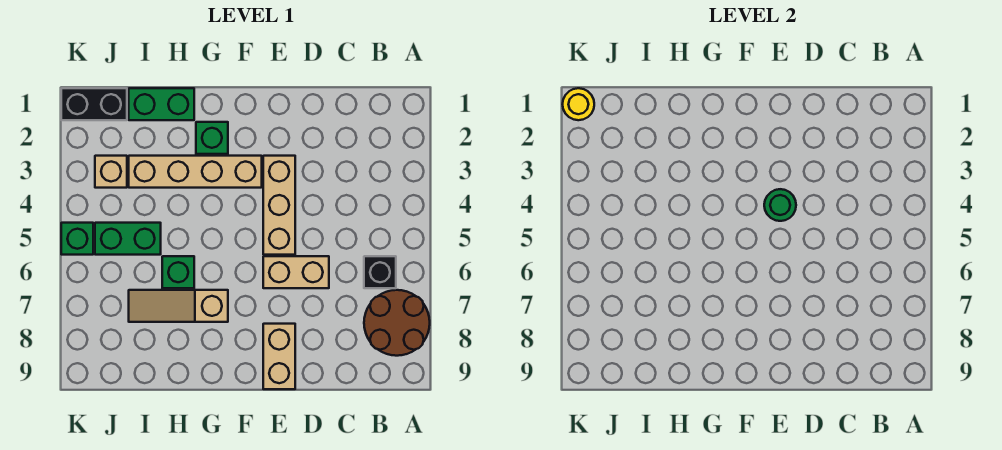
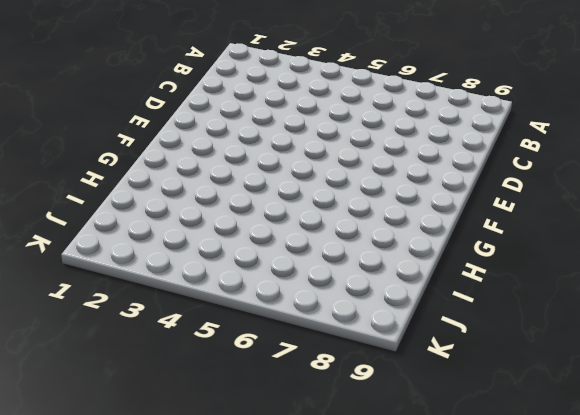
none -> brown 2x2 round brick [364,290,430,356]
none -> black 1x1 brick [364,256,396,288]
none -> tan 1x2 brick [263,256,329,288]

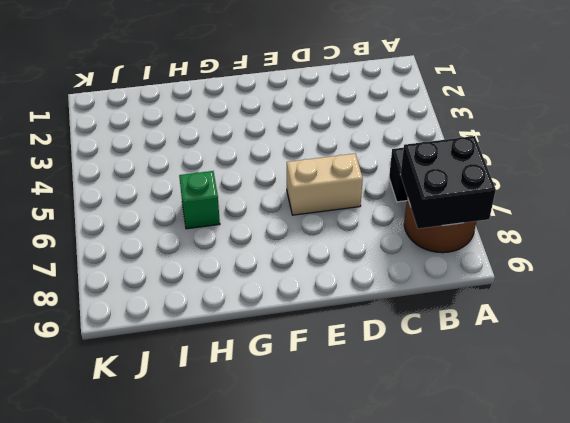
black 2x2 brick [401,136,496,229] -> none
none -> tan 1x3 brick [263,156,295,255]
none -> tan 1x2 brick [263,324,295,389]
none -> tan 1x4 brick [129,156,262,188]

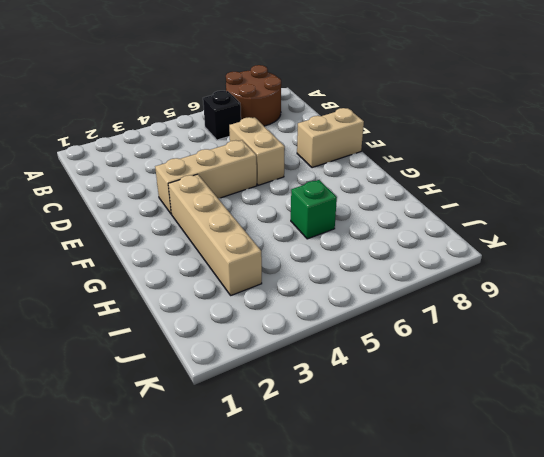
none -> green 1x1 brick [196,122,228,154]
none -> tan 1x3 slope [129,290,228,322]
none -> green 1x2 brick [129,88,194,120]

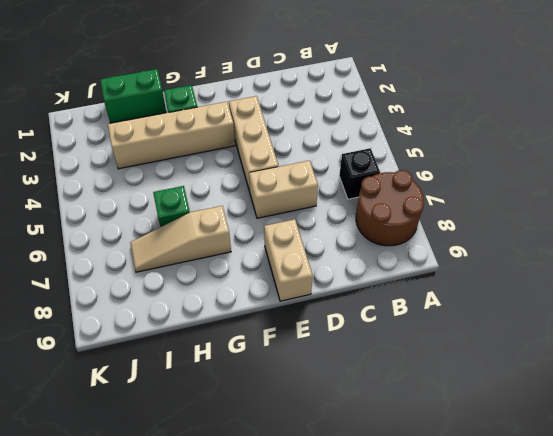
none -> green 1x2 brick [95,223,161,255]
none -> black 1x2 brick [61,88,127,120]
none -> tan 1x1 brick [95,156,127,188]

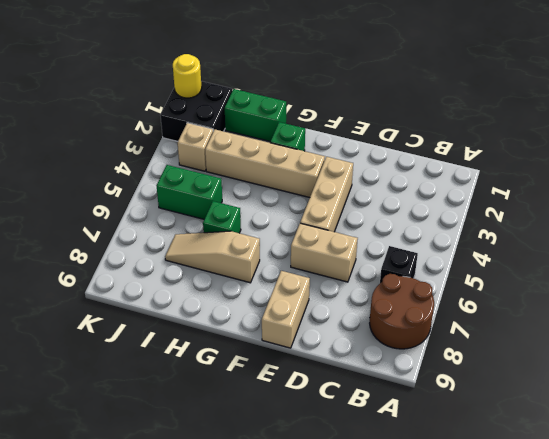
black 2x2 brick [160,81,232,141] -> black 1x2 brick [61,88,127,120]
none -> green 1x1 brick [61,223,93,255]
none -> green 1x1 round brick [764,189,796,221]

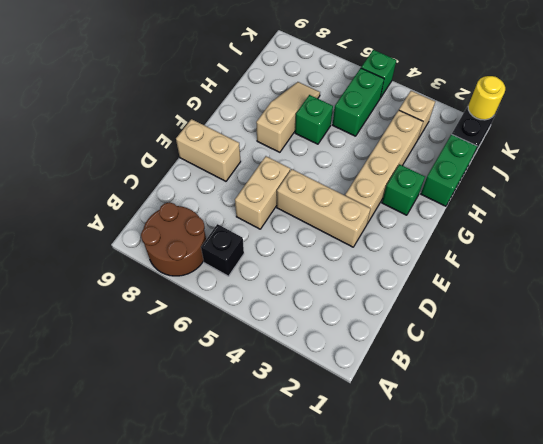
none -> green 1x1 round brick [764,189,796,221]

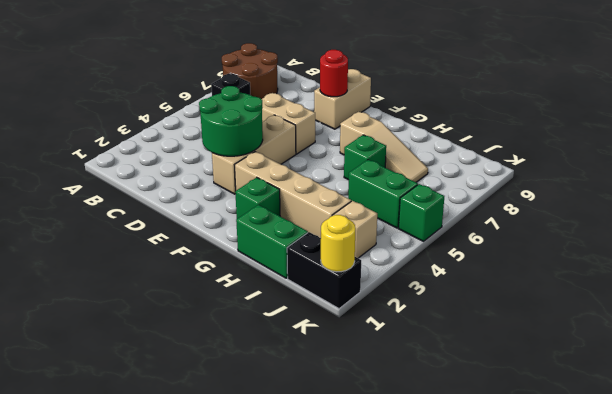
green 2x2 round brick [199,86,263,156] -> green 1x1 round brick [764,189,796,221]
red 1x1 round brick [320,50,348,97] -> none

